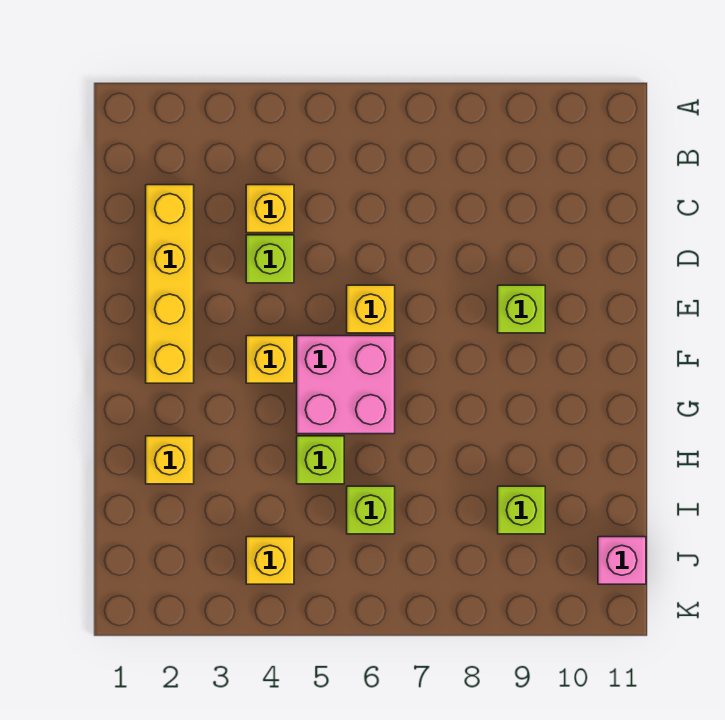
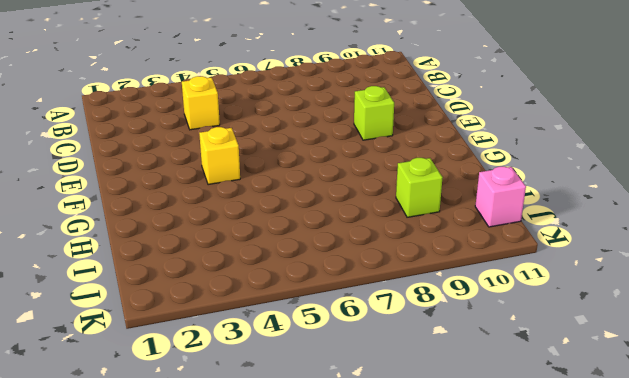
none -> yellow 1x4 brick [146,185,194,383]
none -> lime 1x1 brick [246,235,294,283]
none -> yellow 1x1 brick [347,285,395,333]

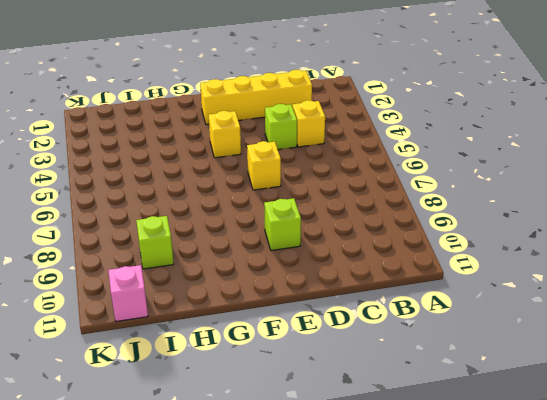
none -> pink 2x2 brick [297,336,395,434]
none -> yellow 1x1 brick [146,436,194,484]
none -> lime 1x1 brick [297,436,344,484]

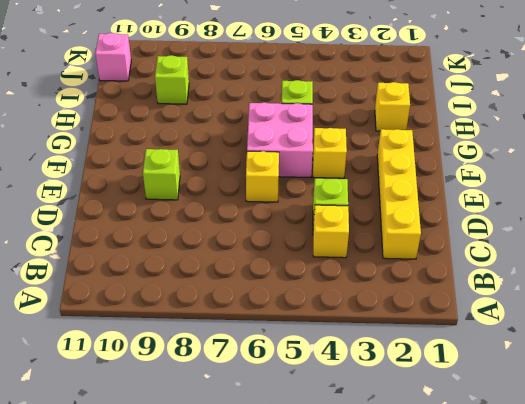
none -> lime 1x1 brick [347,486,395,534]
none -> yellow 1x1 brick [246,537,294,584]

